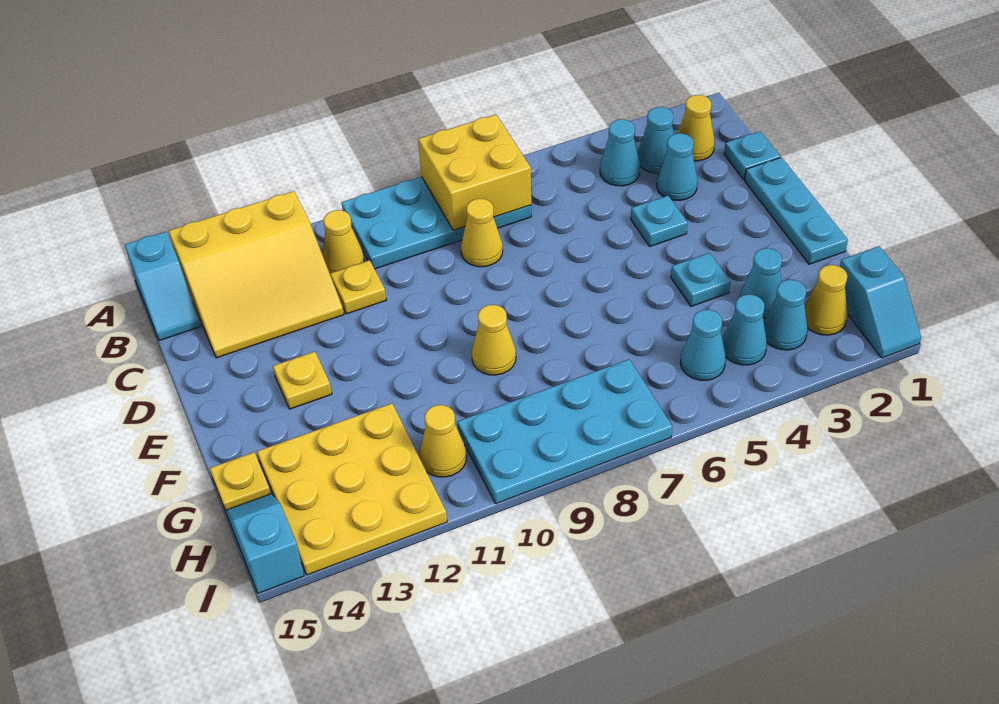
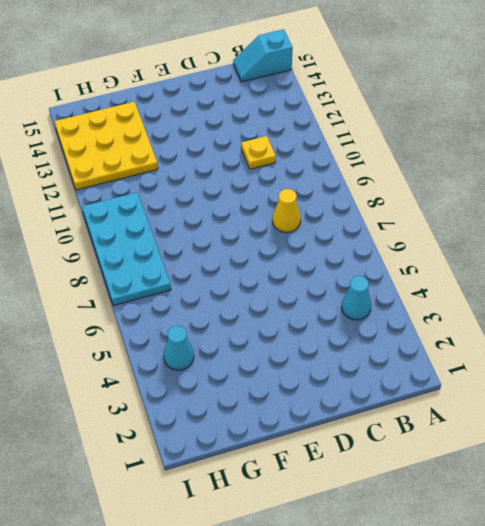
none -> cyan 2x4 plate [342,177,531,269]
none -> yellow 3x3 slope [169,191,344,358]
none -> yellow 1x1 cone [677,95,715,161]

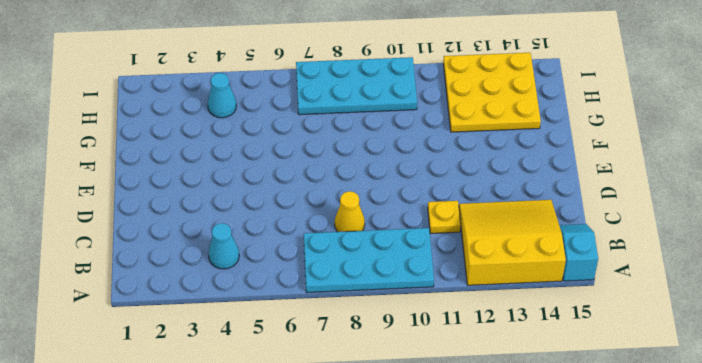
none -> yellow 1x1 cone [677,95,715,161]
none -> cyan 1x1 cone [638,107,674,173]
none -> yellow 1x1 cone [322,210,364,273]

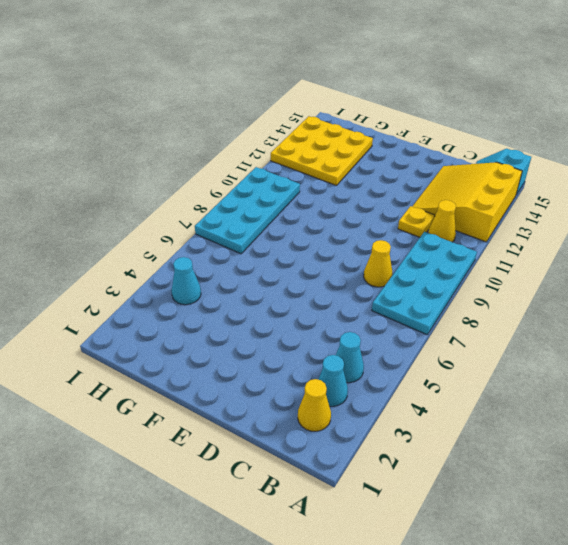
none -> cyan 1x1 plate [724,131,781,179]
none -> cyan 1x1 cone [657,133,698,200]
none -> cyan 1x3 plate [745,157,848,264]

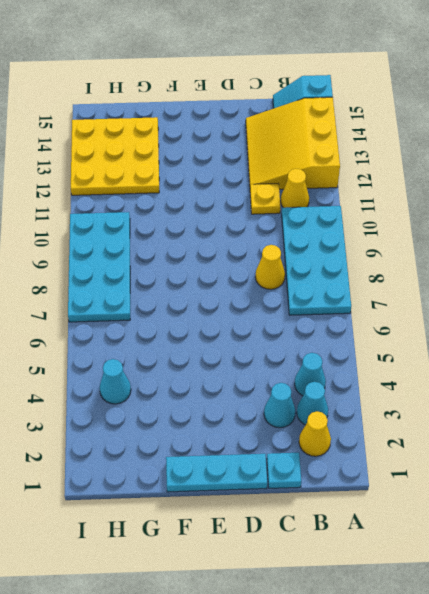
none -> cyan 1x1 plate [631,196,688,247]
none -> yellow 1x1 plate [273,352,332,409]
none -> cyan 1x1 plate [671,253,730,306]

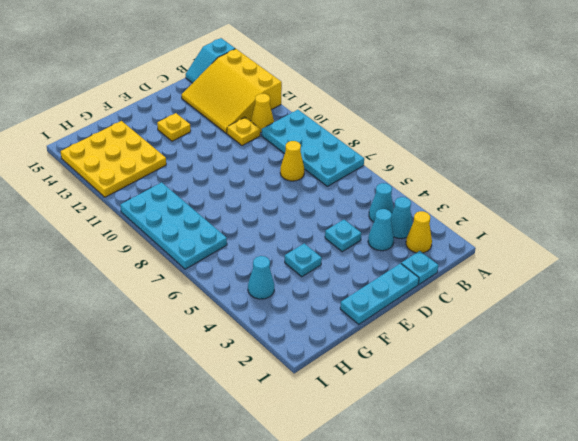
none -> yellow 1x1 cone [472,305,516,375]
none -> cyan 1x1 cone [740,248,782,318]
none -> yellow 1x1 plate [210,452,271,511]

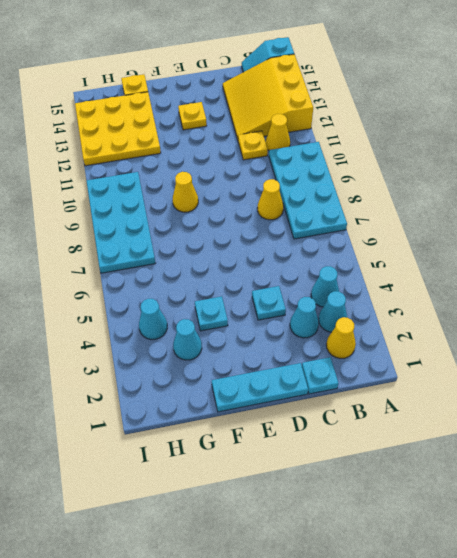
none -> cyan 1x2 slope [840,246,921,358]
none -> yellow 1x1 cone [805,265,848,335]
none -> cyan 1x1 cone [764,280,808,350]

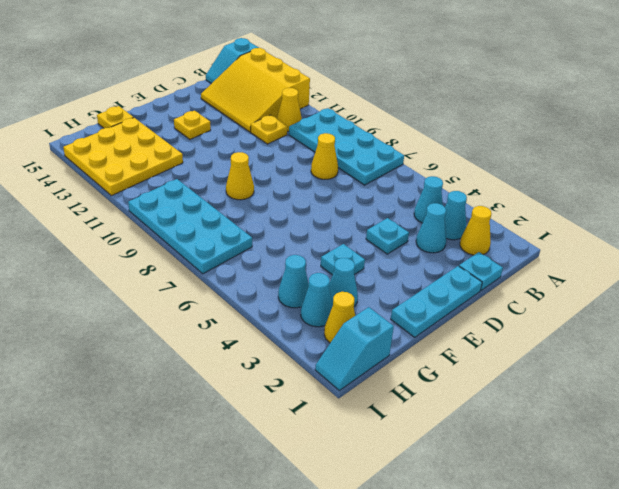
none -> cyan 1x1 cone [681,310,726,380]
none -> yellow 1x1 cone [420,405,467,477]
none -> cyan 1x2 slope [226,494,304,593]

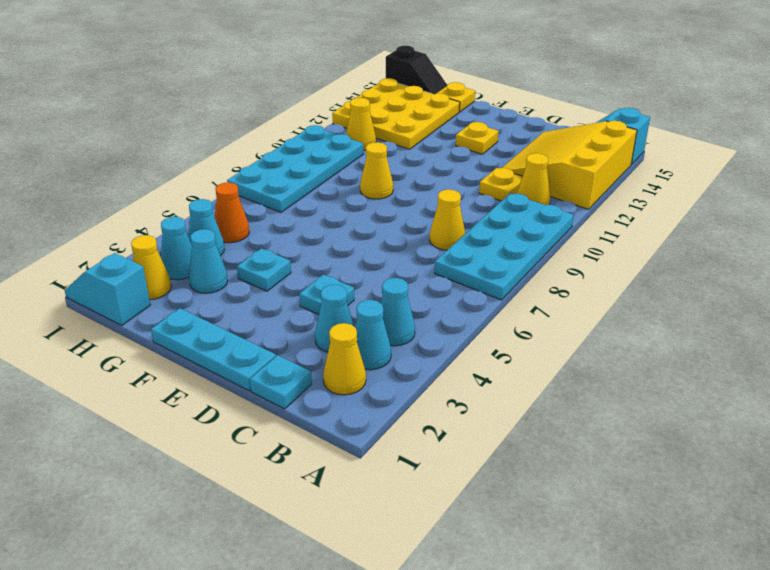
orange 1x1 cone [215,182,249,243] -> cyan 1x1 cone [681,310,726,380]
black 1x2 slope [386,46,447,94] -> cyan 1x2 slope [226,494,304,593]
none -> yellow 2x2 brick [418,114,531,230]

